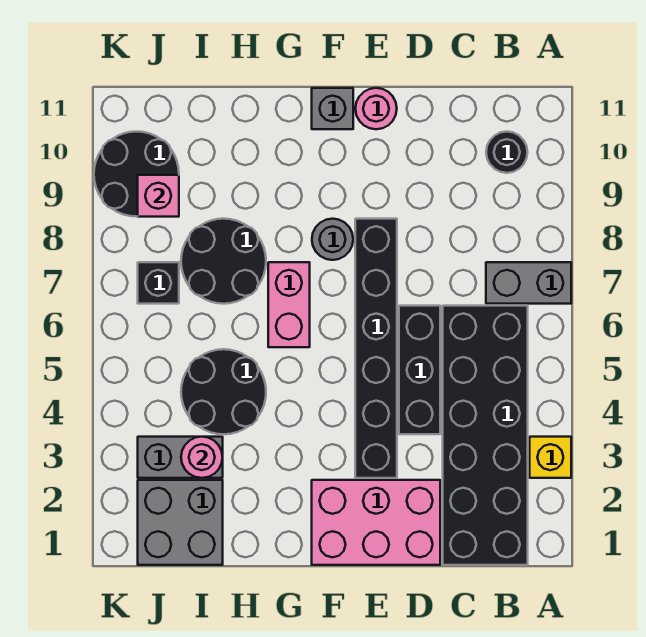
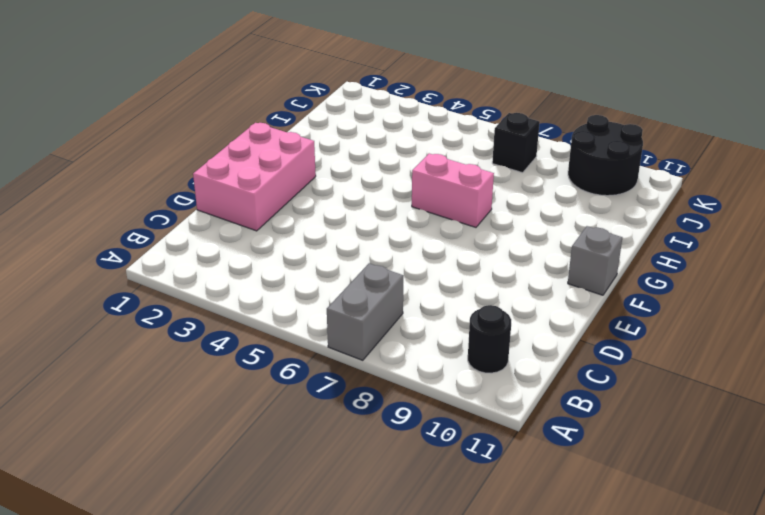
none -> yellow 1x1 brick [530,437,571,478]
none -> black 2x6 brick [443,306,528,565]
none -> black 1x3 brick [399,306,440,434]

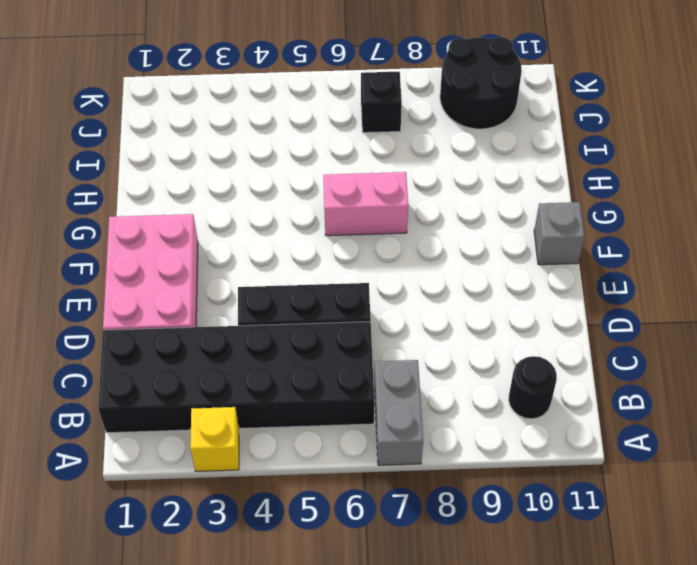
none -> black 1x6 brick [355,219,397,478]
none -> pink 1x1 round brick [355,88,397,129]
none -> grey 1x1 round brick [312,219,353,260]

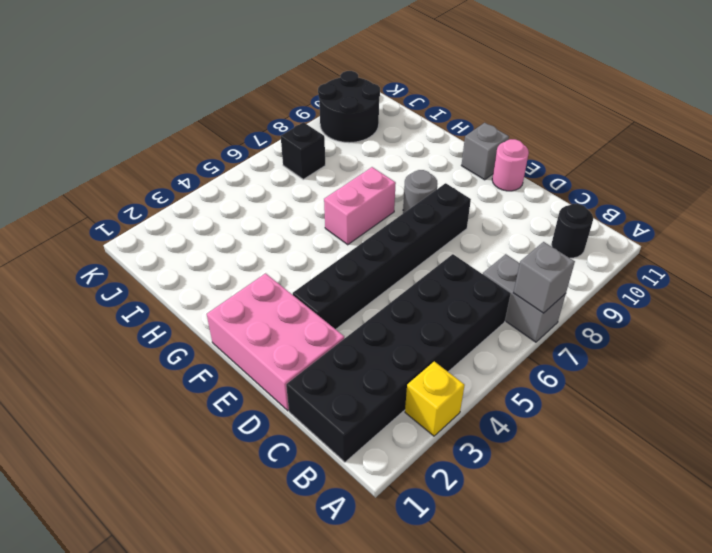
grey 1x1 brick [514,242,575,313] -> none
none -> black 1x3 brick [399,306,440,434]
none -> black 2x2 round brick [181,349,266,434]
none -> black 2x2 round brick [181,219,266,304]

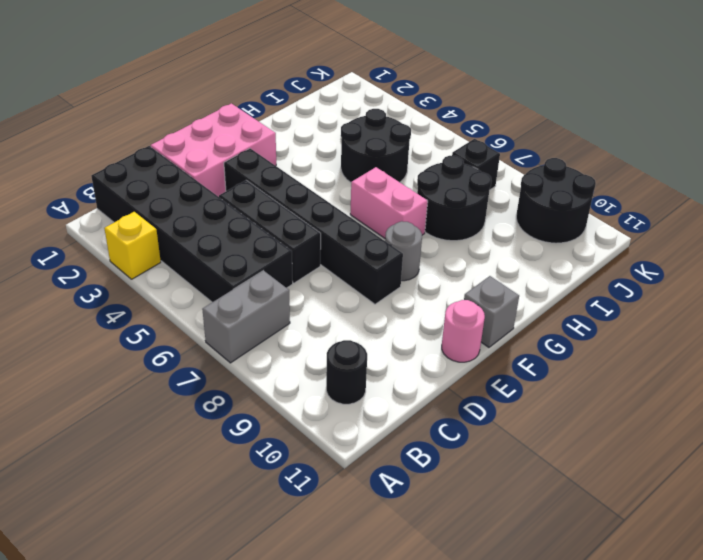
none -> grey 2x2 brick [138,480,223,565]
none -> grey 1x2 brick [138,437,223,478]
none -> pink 1x1 round brick [181,437,223,478]

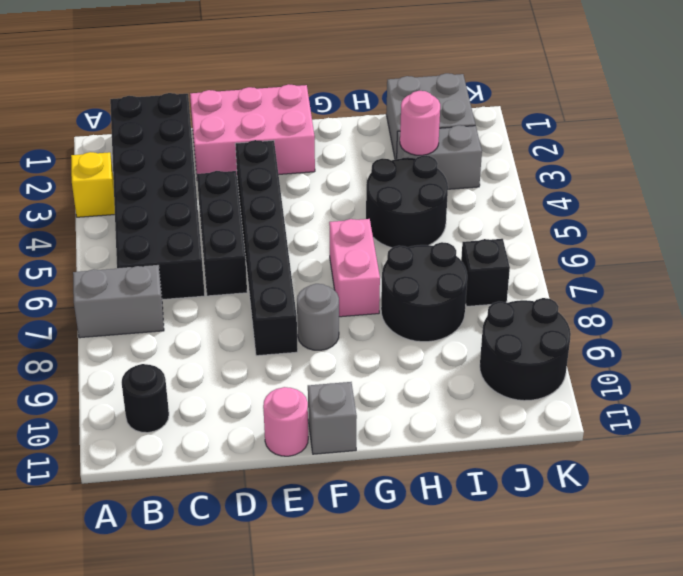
none -> pink 1x1 brick [138,175,179,217]

